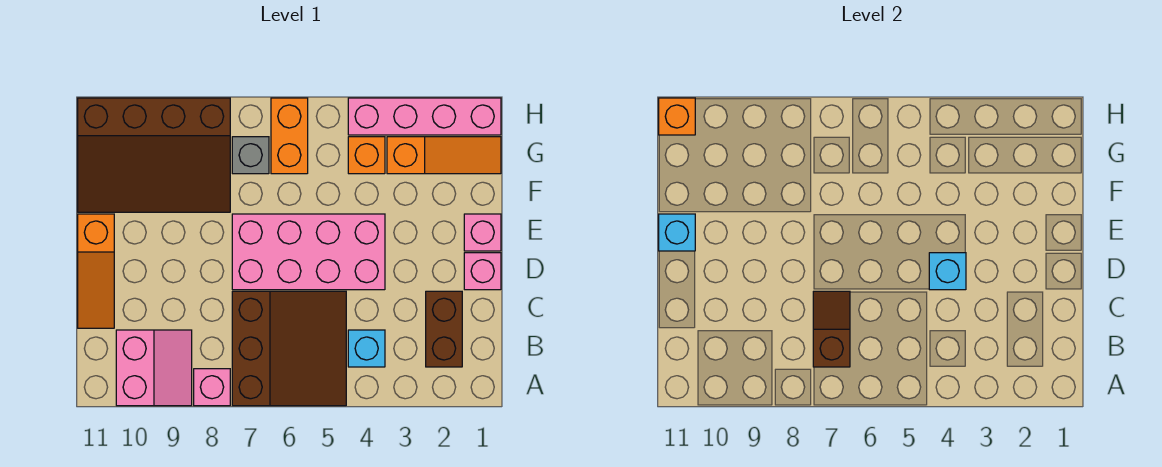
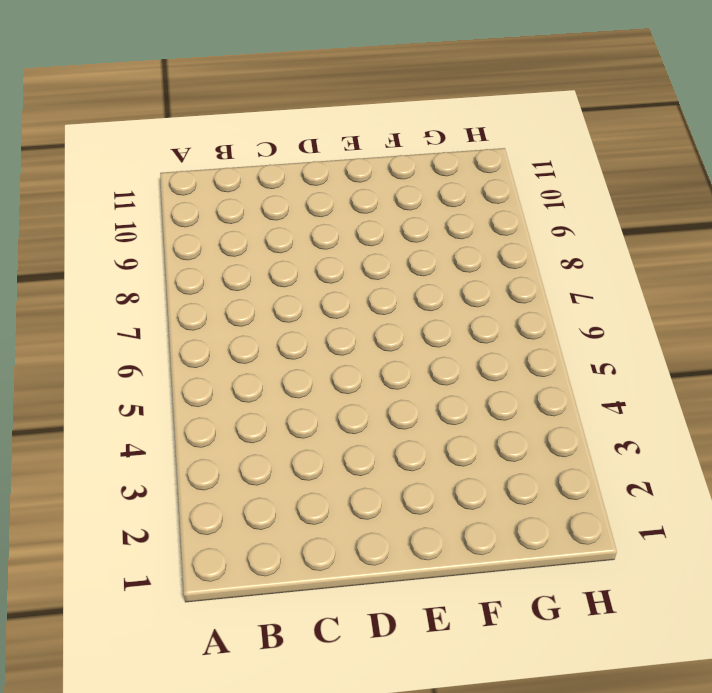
none -> brown 3x3 slope [232,291,346,406]
none -> pink 1x1 brick [194,369,230,406]
none -> pink 2x2 slope [116,330,192,406]

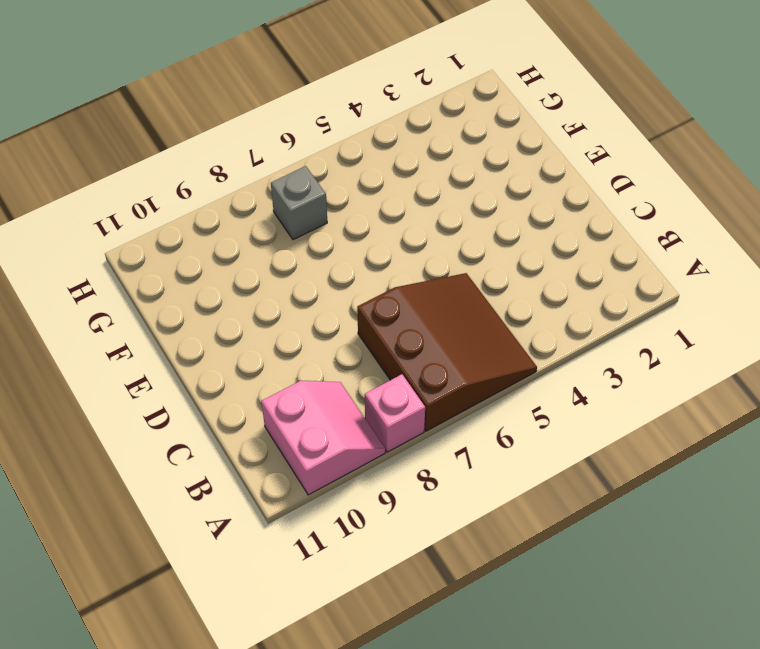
none -> brown 1x2 brick [426,291,462,367]
none -> cyan 1x1 brick [348,330,385,367]
none -> orange 1x3 slope [78,214,114,328]

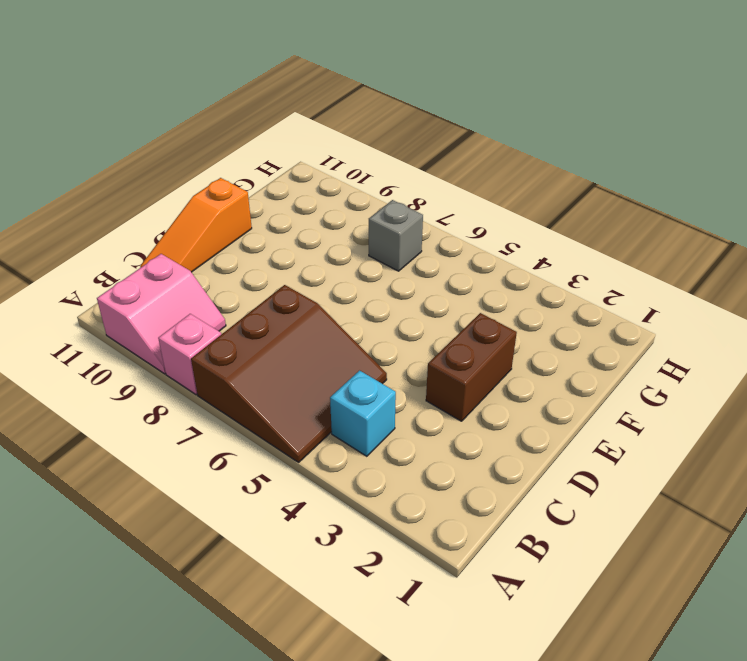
brown 1x2 brick [426,313,517,421] -> brown 1x2 brick moved to [426,291,462,367]
none -> pink 1x1 brick [464,253,501,290]
none -> pink 2x4 brick [232,214,385,290]
none -> pink 1x1 brick [464,214,501,251]

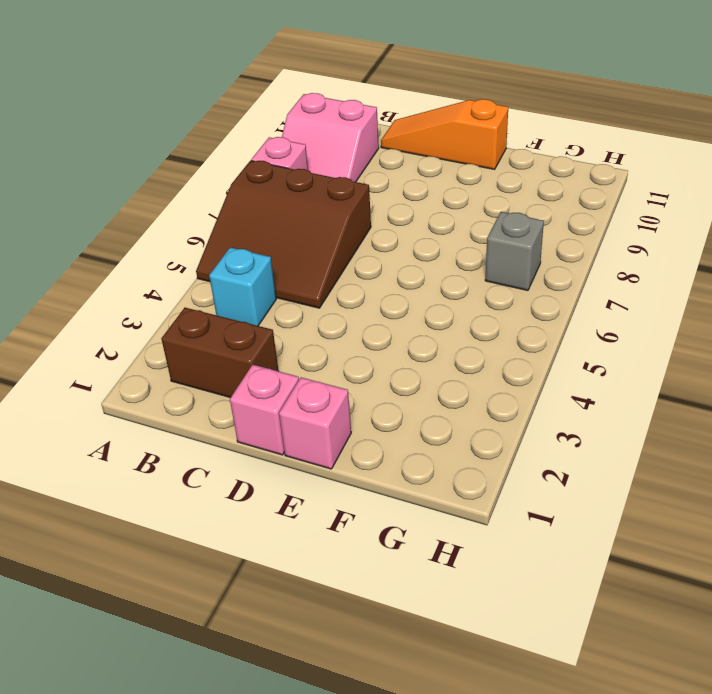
none -> pink 2x4 brick [232,214,385,290]
none -> brown 3x4 slope [78,98,230,212]
none -> orange 1x3 slope [387,137,501,174]

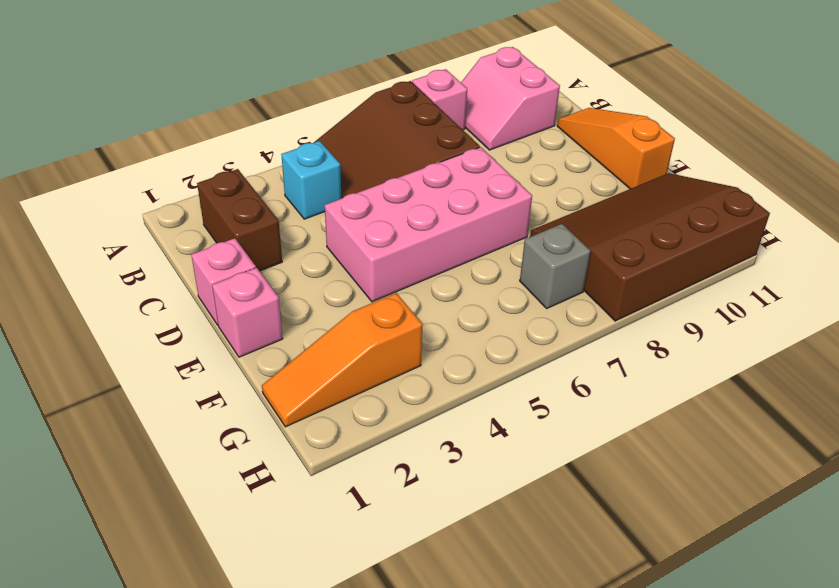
none -> orange 1x1 brick [348,137,385,174]
none -> orange 1x2 brick [271,98,308,174]
none -> pink 1x4 brick [348,98,501,135]

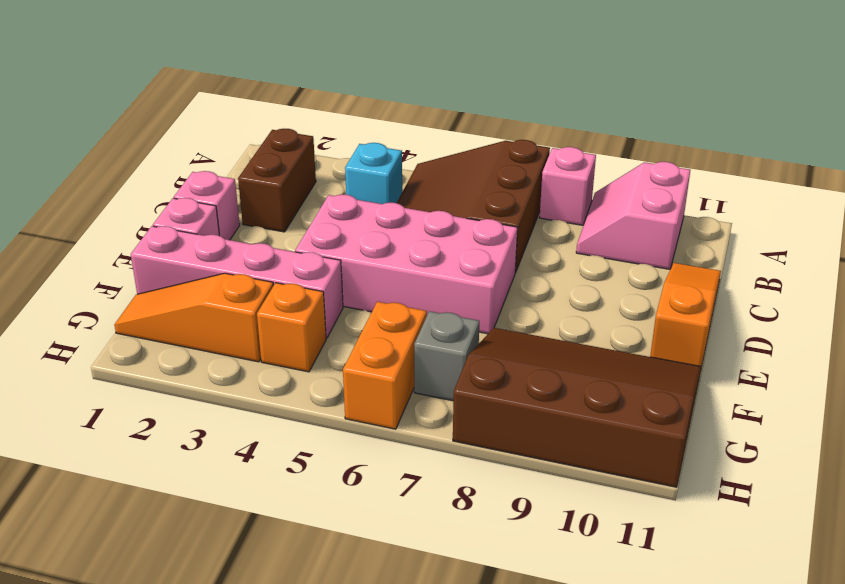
pink 1x4 brick [131,226,343,338] -> pink 1x4 brick moved to [348,98,501,135]
none -> brown 1x2 slope [813,291,850,367]
none -> cyan 1x1 brick [929,253,966,290]
none -> cyan 1x1 brick [659,214,695,251]

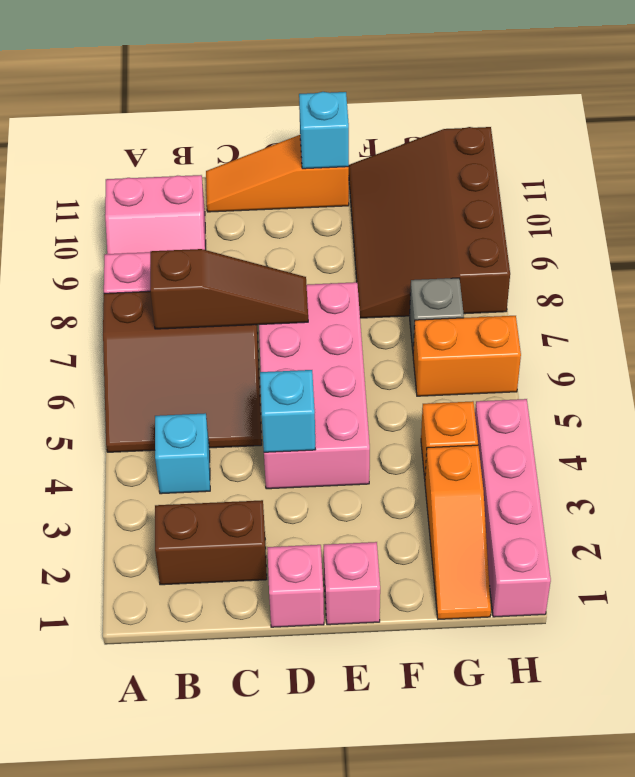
brown 1x3 slope [150,249,308,329] -> brown 1x2 slope [813,291,850,367]
none -> orange 1x1 brick [659,98,695,135]

